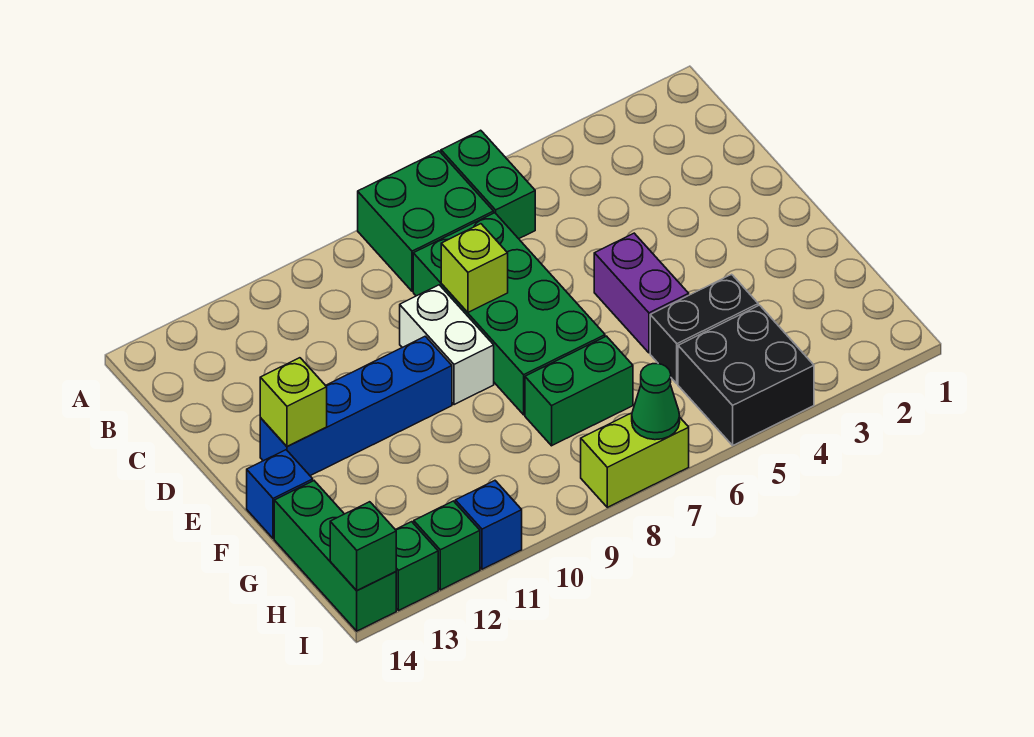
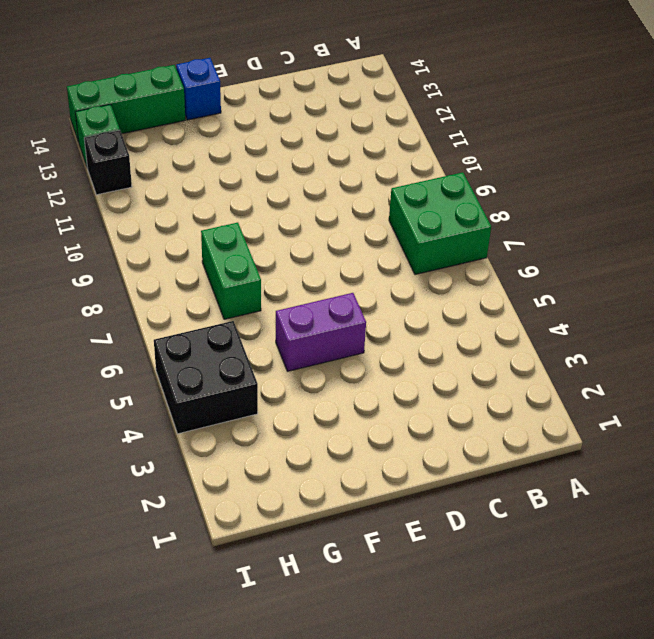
black 1x1 brick [84,130,132,195] -> green 1x1 brick [414,501,480,590]
none -> green 1x2 brick [441,130,535,239]
none -> green 2x4 brick [413,213,605,415]
none -> white 1x2 brick [400,285,494,405]

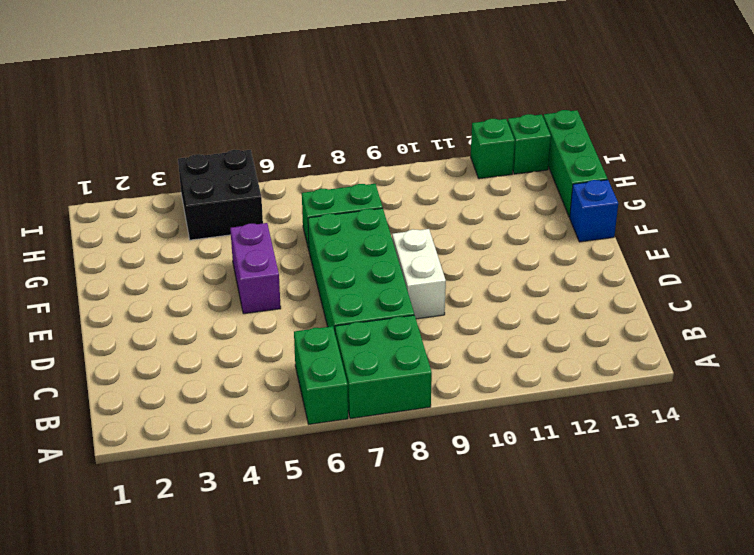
none -> blue 1x4 brick [260,336,452,476]
none -> black 1x2 brick [650,274,758,384]
none -> lime 1x2 brick [581,413,689,507]

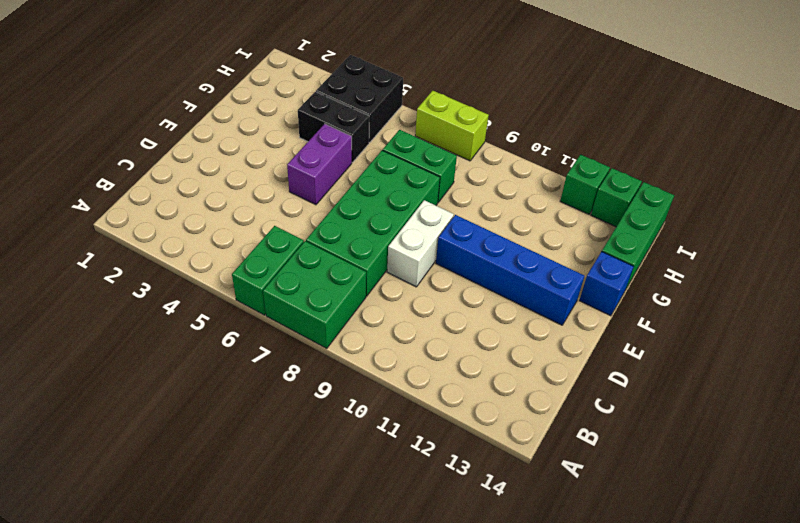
none -> blue 1x1 brick [455,481,522,569]
none -> lime 1x1 brick [441,224,508,312]
none -> lime 1x1 brick [260,358,327,447]

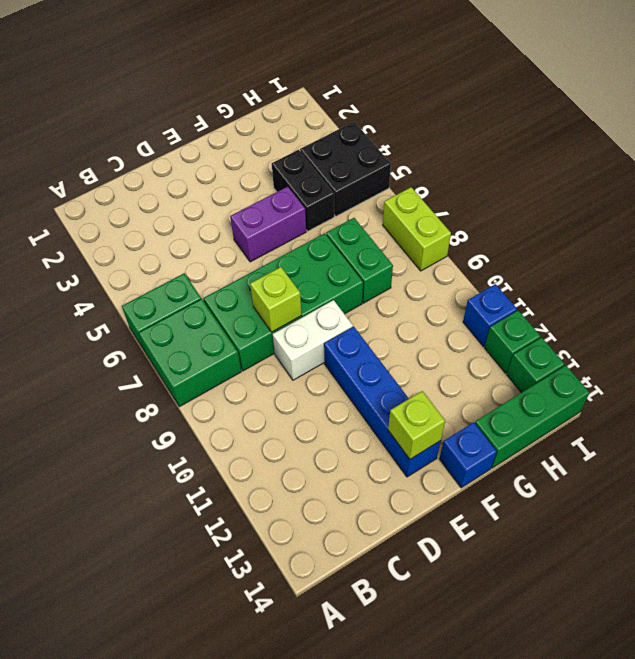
none -> green 1x1 cone [632,364,680,440]
none -> green 1x1 brick [330,502,396,591]

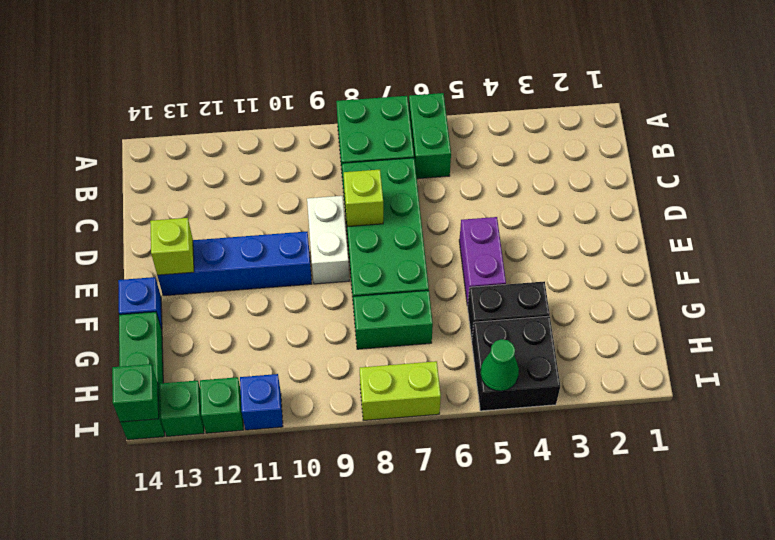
green 1x1 cone [481,339,519,391] -> green 1x1 cone moved to [632,364,680,440]

